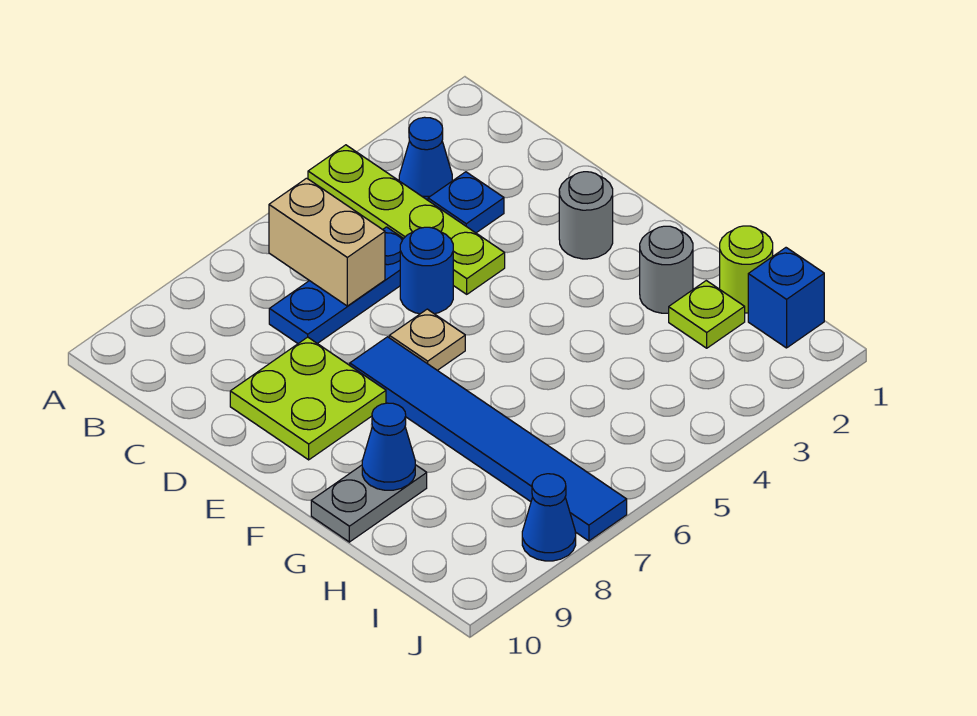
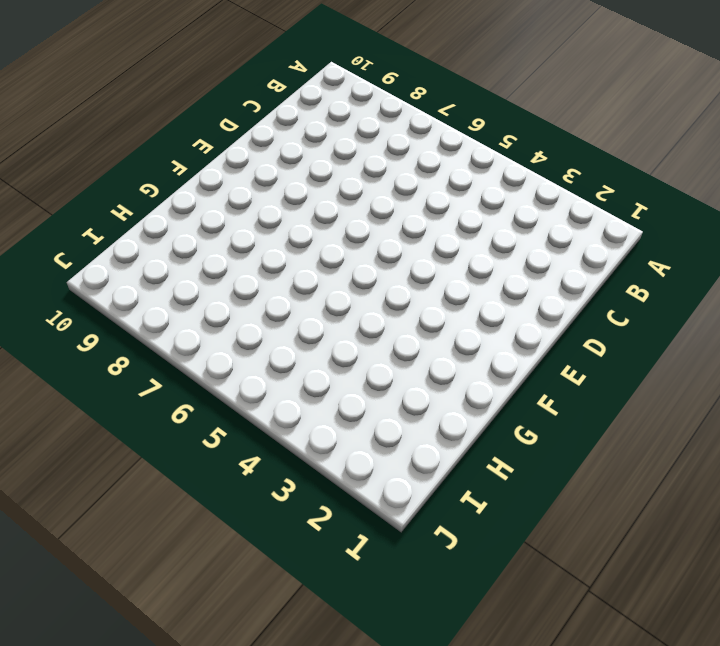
none -> lime 1x4 plate [308,145,505,294]
none -> blue 1x1 cone [399,117,452,200]
none -> blue 1x1 plate [428,172,504,233]

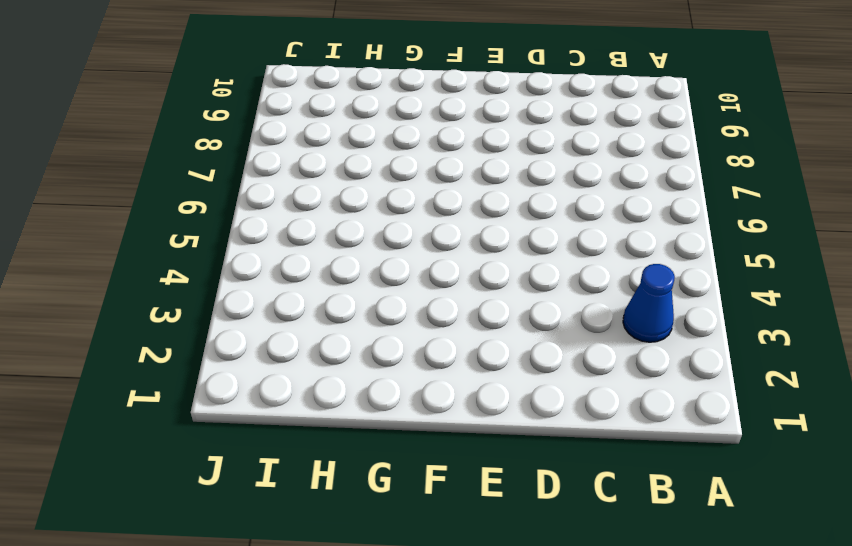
none -> lime 1x4 plate [308,145,505,294]
none -> blue 1x1 plate [428,172,504,233]
none -> blue 1x3 plate [269,227,404,343]

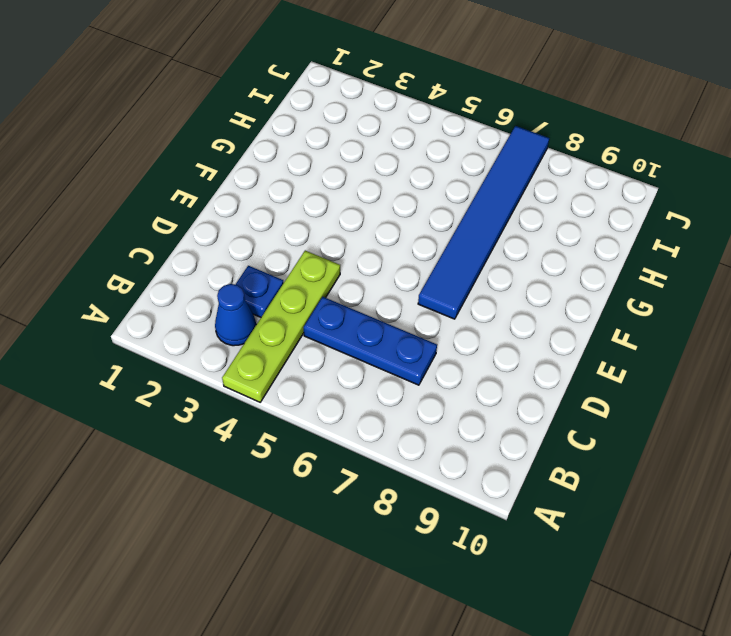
none -> blue 1x1 round brick [400,227,453,314]
none -> lime 2x2 plate [230,337,386,460]
none -> grey 1x1 round brick [559,172,613,259]

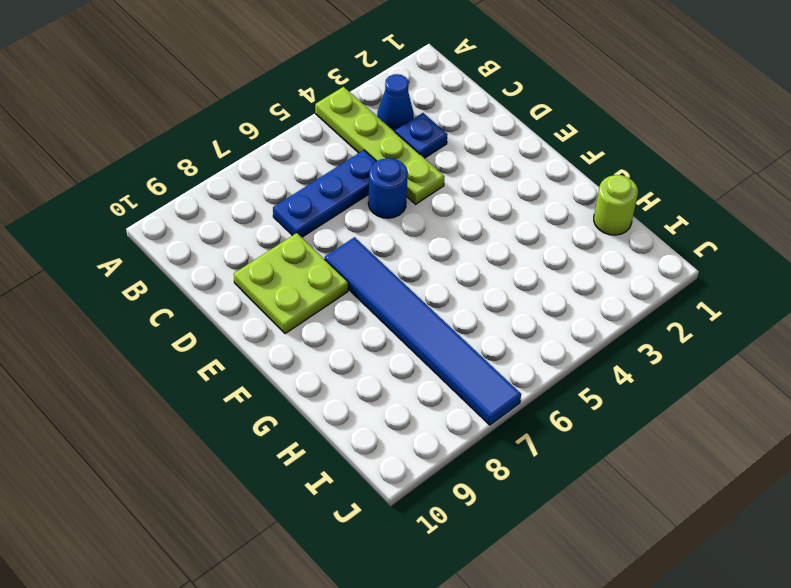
none -> grey 1x1 round brick [559,172,613,259]
none -> tan 1x1 plate [389,309,465,370]
none -> grey 1x1 round brick [640,226,693,313]

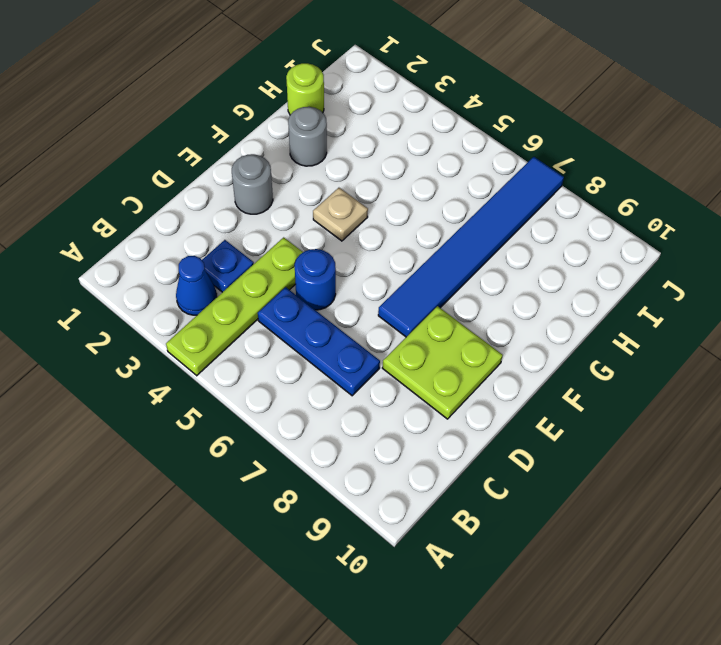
tan 1x1 plate [313,188,368,241] -> tan 1x1 plate moved to [389,309,465,370]
none -> grey 1x2 plate [311,465,427,542]
none -> lime 1x1 plate [669,281,745,348]
none -> blue 1x1 brick [748,248,824,348]

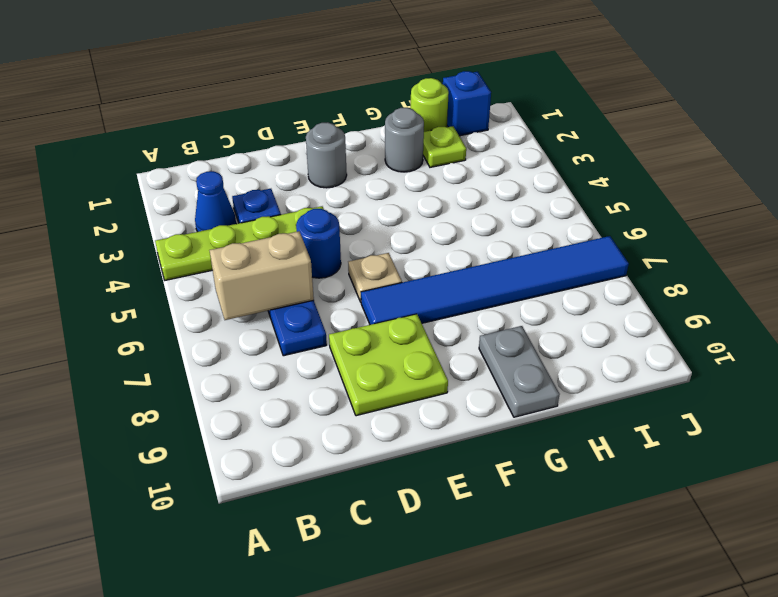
none -> blue 1x1 cone [522,474,576,561]
none -> blue 1x1 cone [362,403,415,490]

